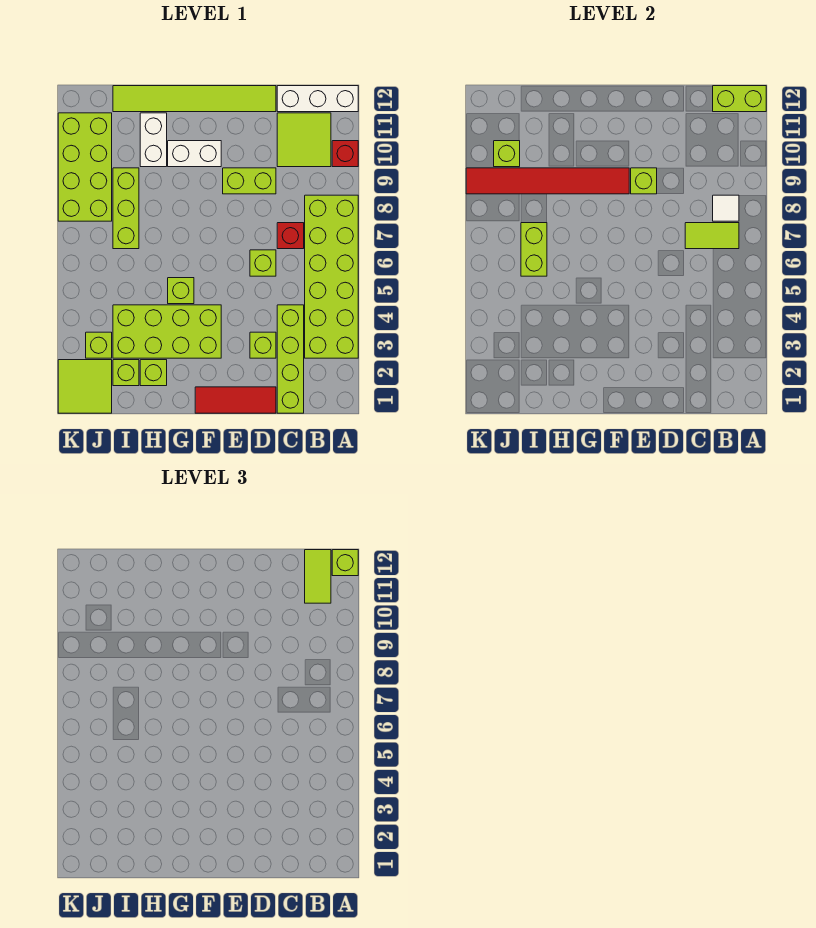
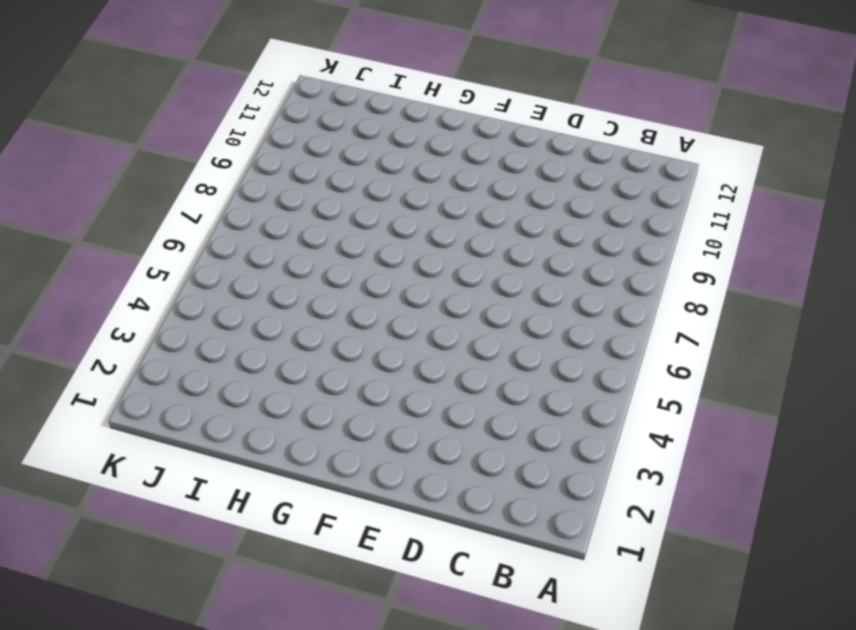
none -> lime 2x6 brick [305,195,358,358]
none -> red 1x1 brick [332,141,358,167]
none -> white 1x3 brick [277,86,358,112]
none -> lime 2x2 tile [277,113,331,167]

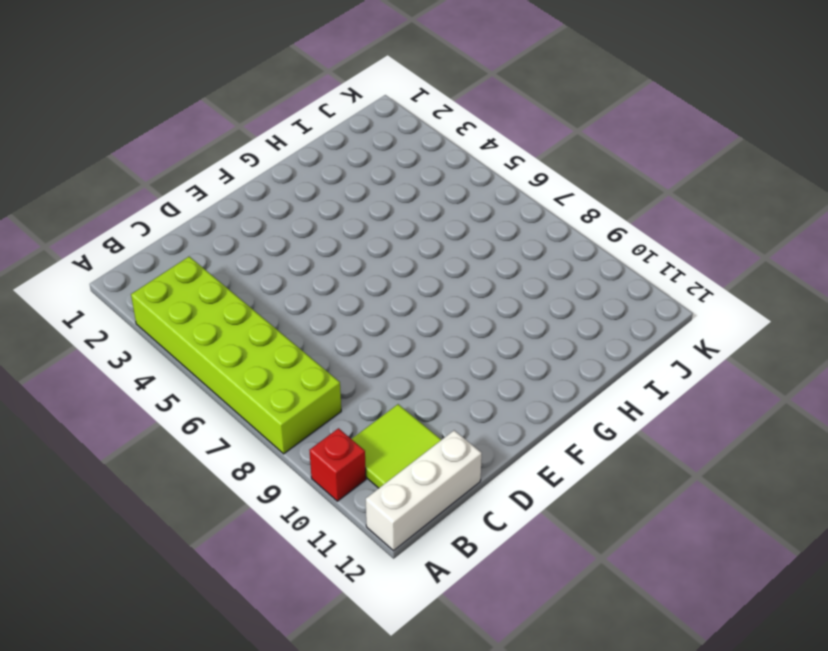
none -> lime 1x4 brick [277,305,304,413]
none -> red 1x1 brick [277,223,304,249]
none -> red 1x3 tile [195,387,276,413]
none -> lime 1x1 brick [250,332,276,358]

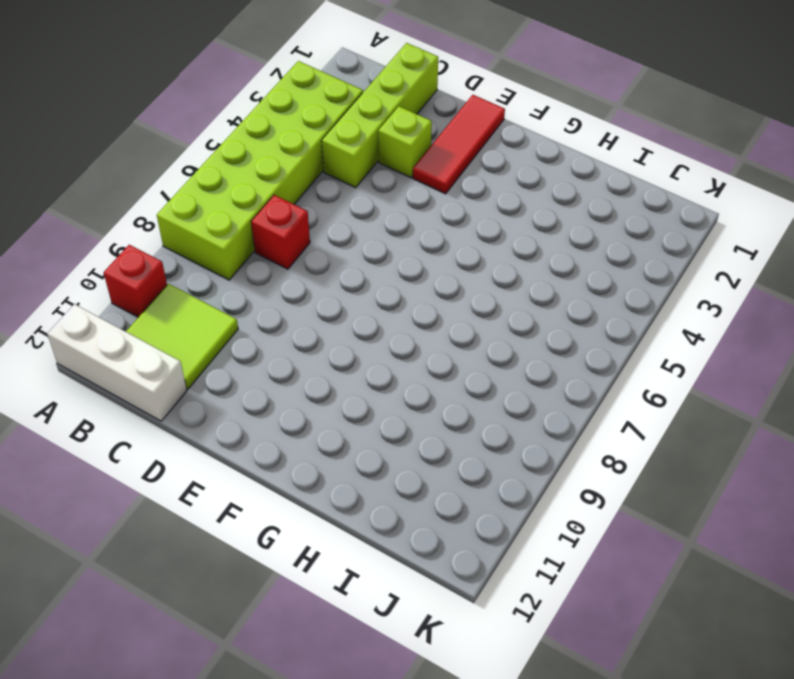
red 1x3 tile [413,95,505,194] -> red 1x3 tile turned to [195,387,276,413]
none -> lime 1x1 brick [250,250,276,276]
none -> lime 1x2 brick [223,168,276,194]
none -> lime 1x6 tile [113,86,276,112]
none -> lime 2x4 brick [113,305,221,358]

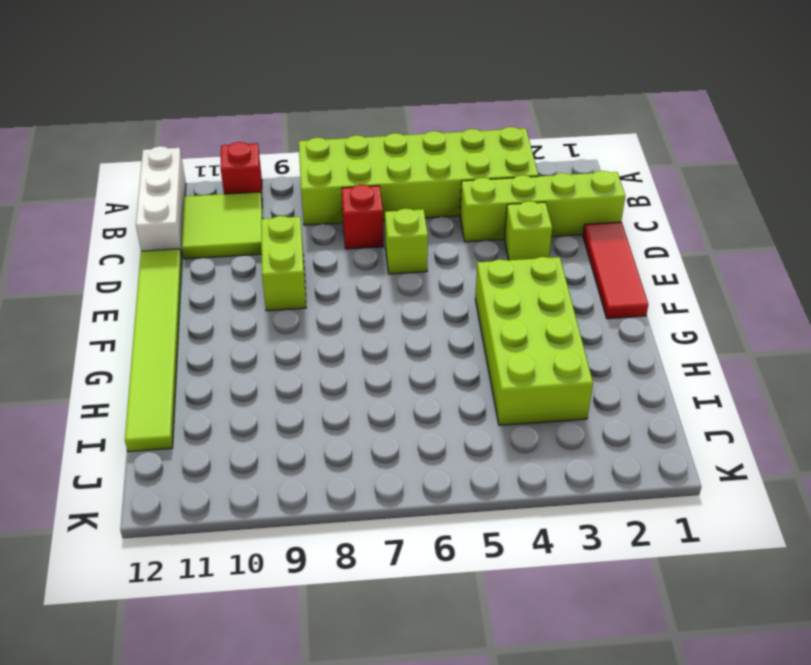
none -> white 1x2 brick [168,141,221,167]
none -> lime 1x1 brick [168,278,194,304]
none -> lime 1x1 brick [140,360,167,386]
none -> white 1x2 brick [140,113,167,167]

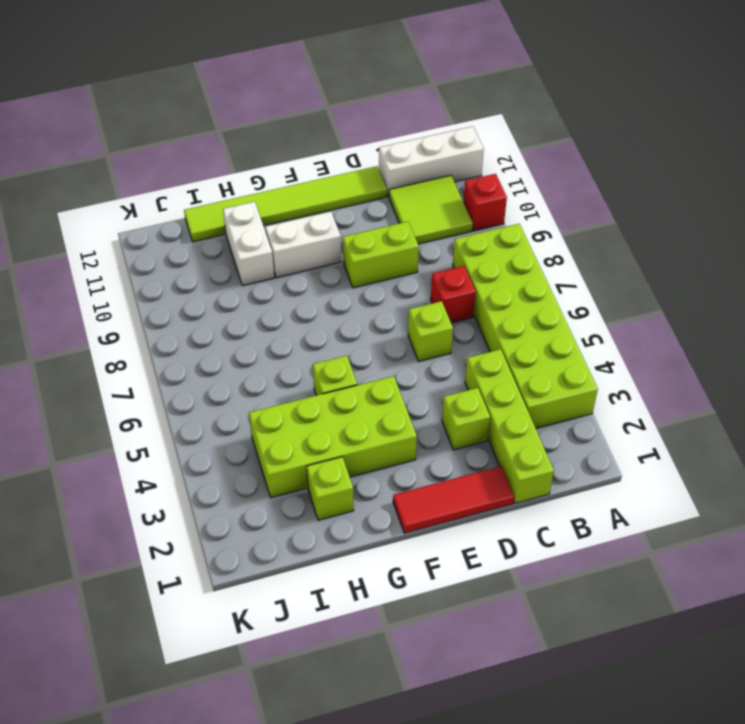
none -> lime 1x1 brick [113,360,139,386]
none -> lime 1x3 brick [113,168,139,249]
none -> lime 2x2 tile [58,360,112,413]
none -> lime 1x1 brick [86,332,112,358]

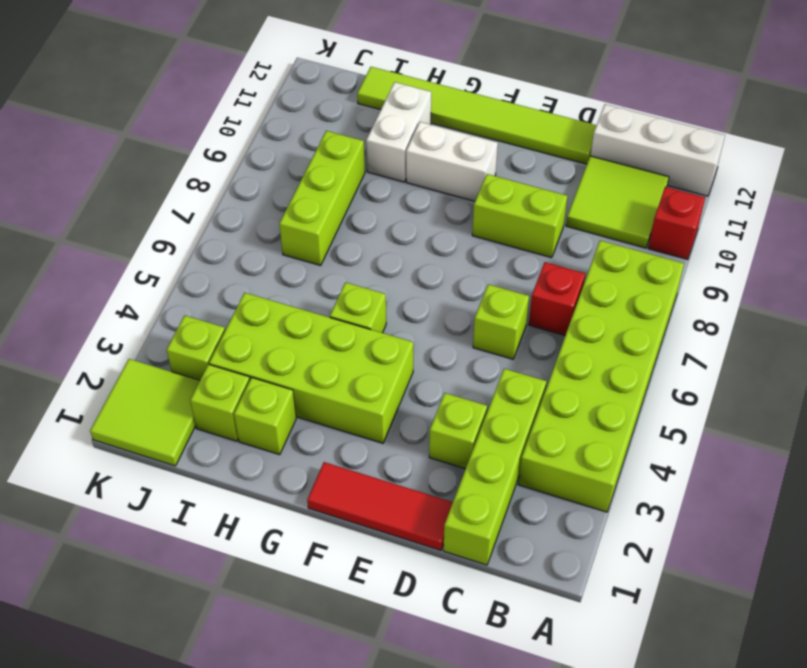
none -> lime 2x4 brick [58,113,112,221]
none -> lime 1x2 brick [713,86,766,112]
none -> lime 1x2 tile [685,223,739,249]
none -> white 1x1 tile [713,195,739,221]

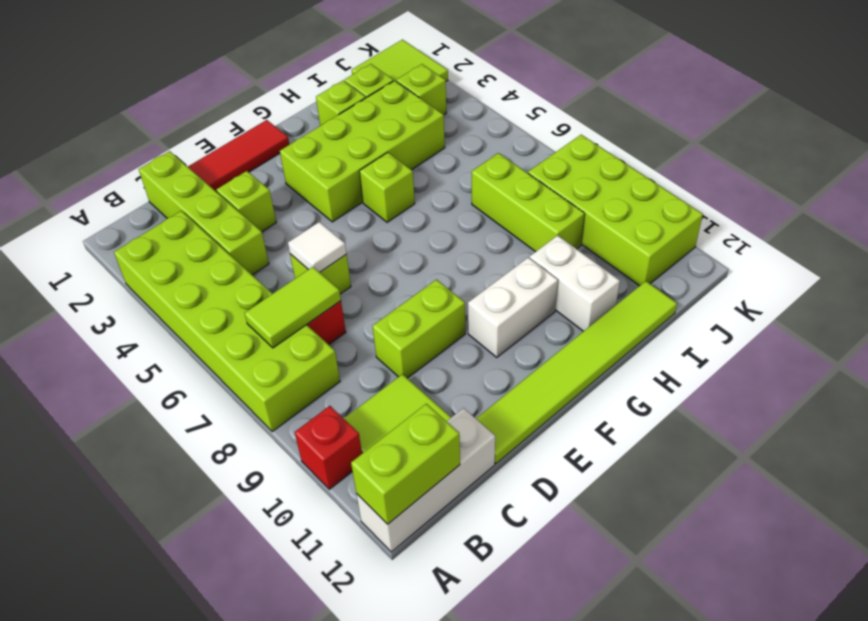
white 1x1 tile [288,222,346,272] -> white 1x1 tile moved to [713,195,739,221]
none -> lime 1x1 brick [631,168,657,194]
none -> red 1x6 tile [466,168,629,194]
none -> lime 1x2 brick [521,223,547,276]
none -> lime 1x1 brick [494,141,520,167]

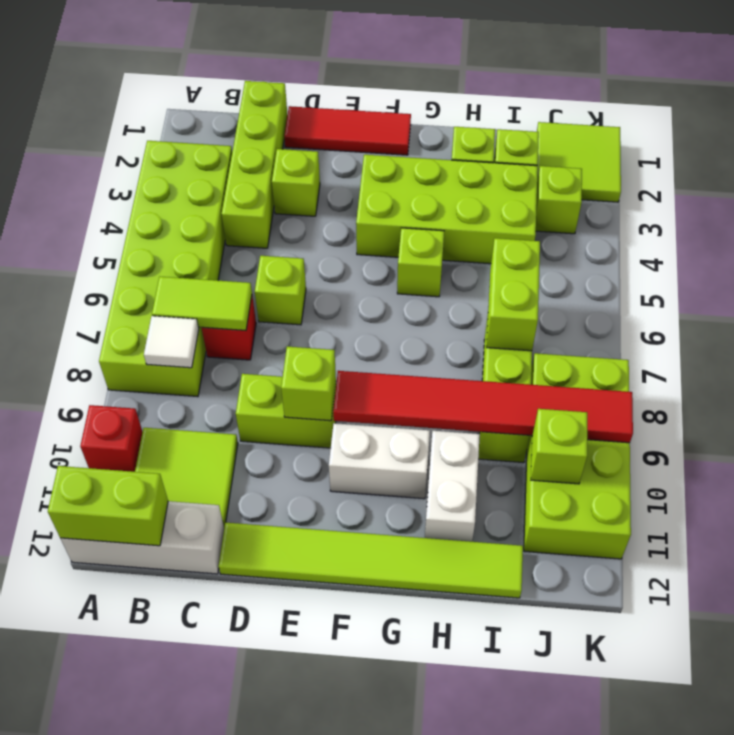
none -> lime 1x1 brick [332,550,358,576]
none -> lime 1x2 tile [305,550,331,603]

